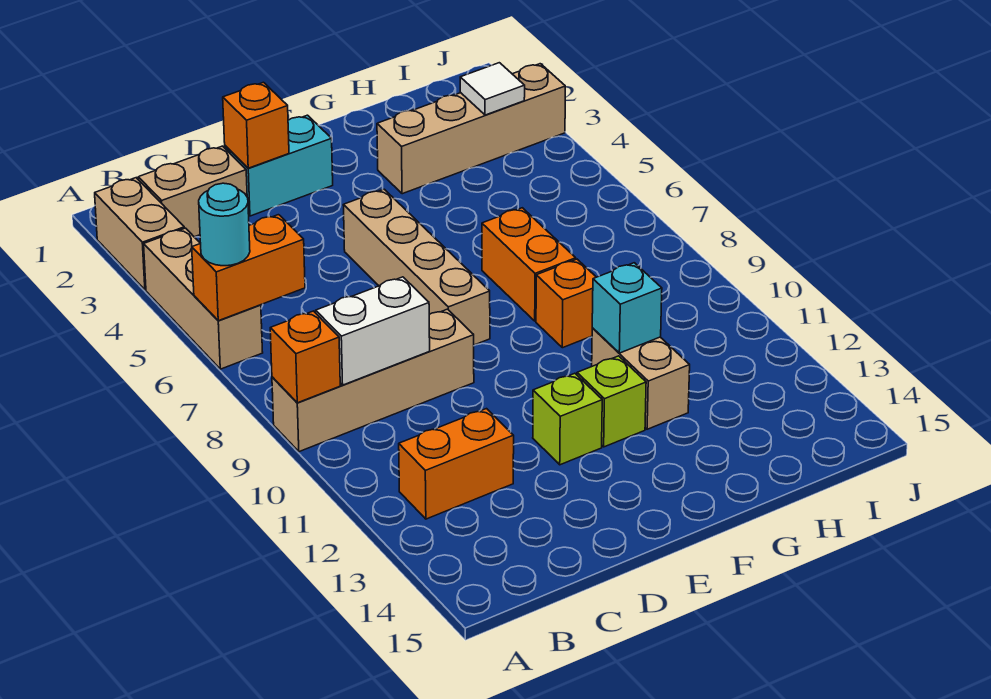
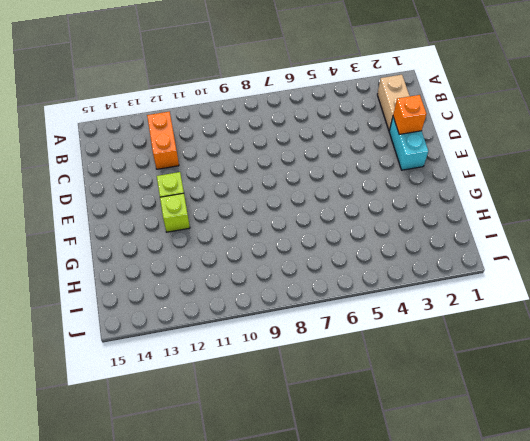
none -> tan 1x2 brick [95,178,184,290]
none -> tan 1x3 brick [144,228,263,369]
none -> tan 1x4 brick [272,309,474,452]

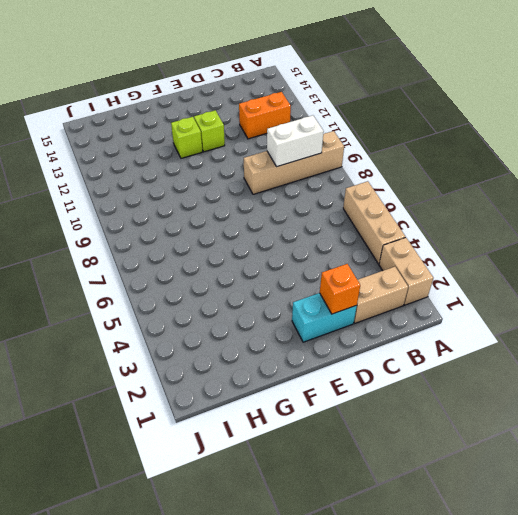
none -> tan 1x4 brick [343,189,490,345]
none -> tan 1x4 brick [377,64,565,194]
none -> orange 1x2 brick [482,208,576,321]

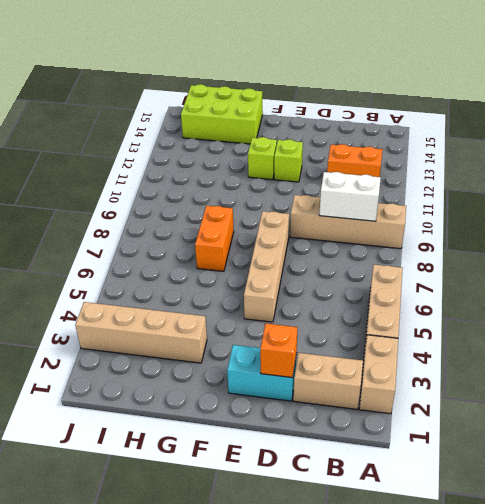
lime 2x3 brick [181,84,263,144] -> none
none -> orange 1x1 brick [536,259,596,348]
none -> tan 1x2 brick [592,328,690,429]
none -> orange 1x2 brick [192,215,305,321]

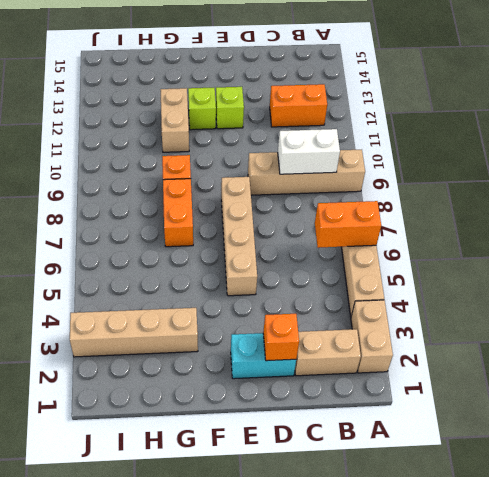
none -> orange 1x1 brick [270,311,340,403]
none -> cyan 1x1 brick [592,263,662,353]
none -> white 1x1 tile [460,63,525,115]

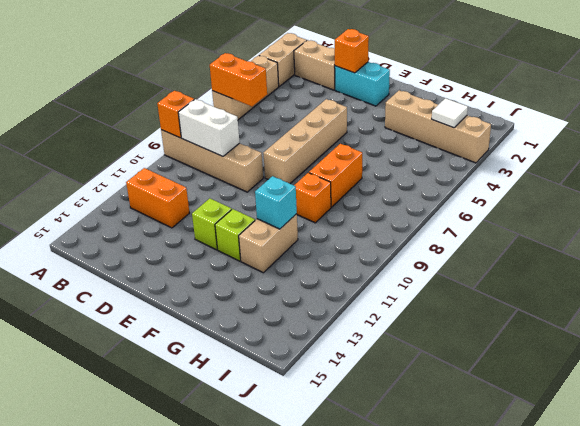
none -> cyan 1x1 round brick [199,183,250,266]

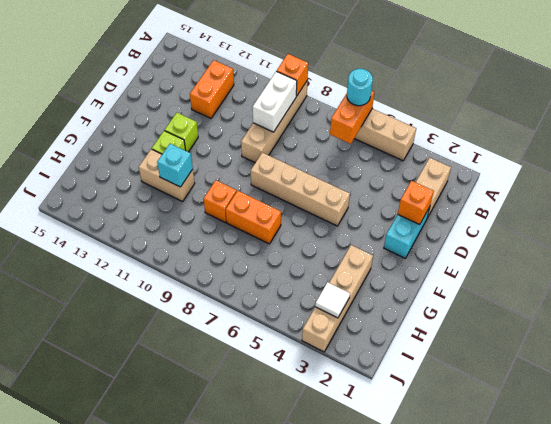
none -> tan 1x2 brick [95,178,184,290]

